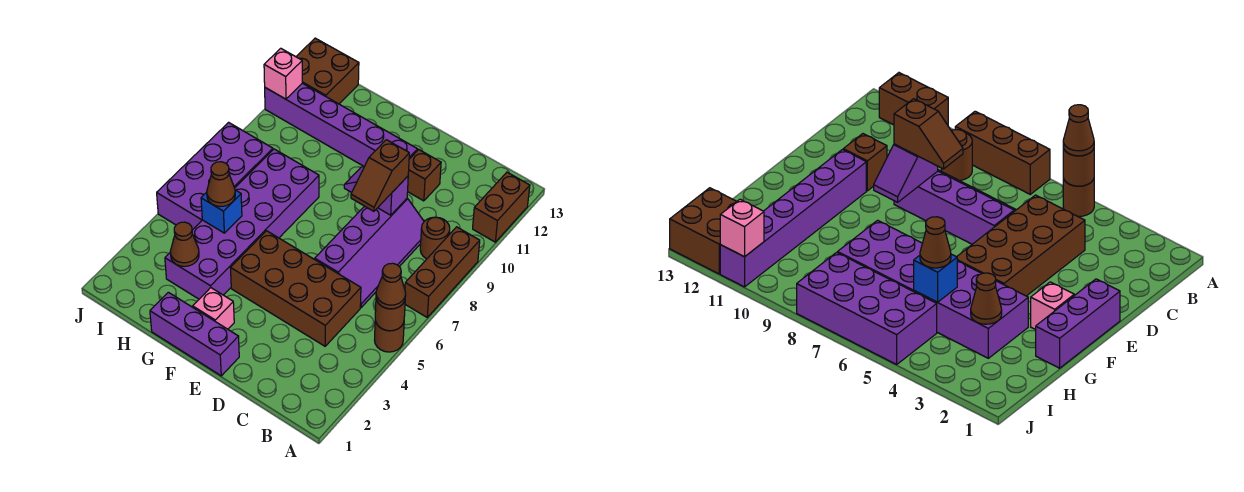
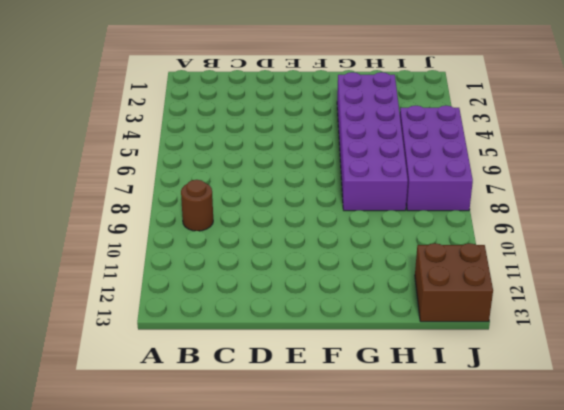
none -> brown 1x1 round brick [375,321,404,352]
none -> brown 1x3 brick [405,227,480,317]
none -> brown 1x2 brick [473,172,530,242]

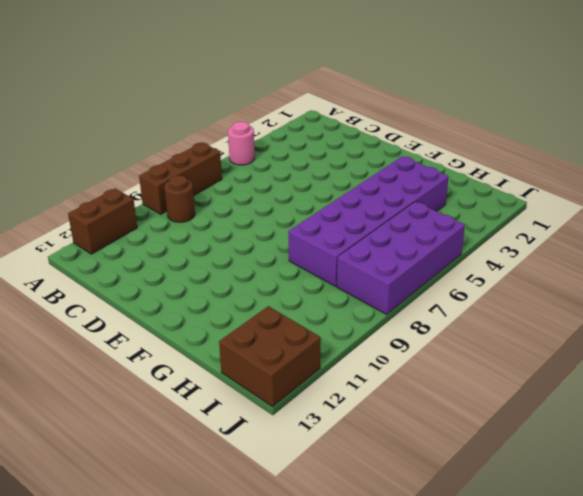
pink 1x1 round brick [228,122,255,165] -> brown 1x1 round brick [375,321,404,352]
none -> brown 2x4 brick [231,231,361,346]
none -> purple 2x4 slope [315,198,424,307]
none -> brown 1x1 brick [408,150,441,201]

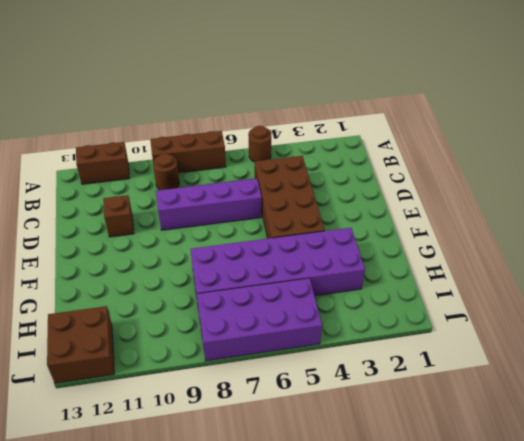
none -> purple 1x3 brick [150,292,239,376]
none -> purple 1x6 brick [265,83,418,166]
none -> pink 1x1 brick [193,288,234,329]

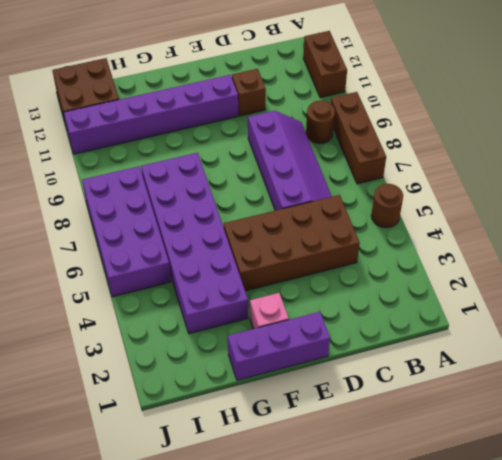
none -> brown 1x1 round brick [375,300,405,331]
none -> purple 1x2 slope [344,167,408,215]
none -> brown 1x1 cone [170,222,199,266]

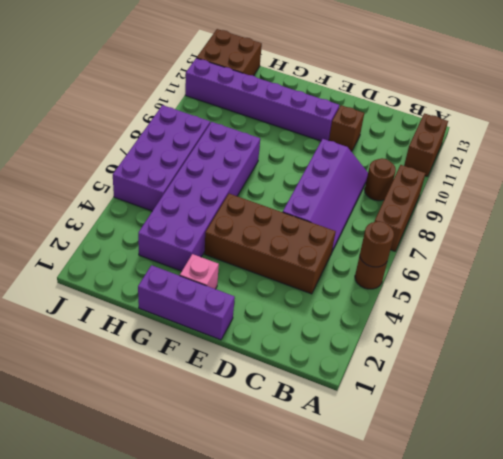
none -> purple 1x2 slope [344,167,408,215]
none -> brown 1x1 cone [170,222,199,266]
none -> blue 1x1 brick [201,190,242,233]

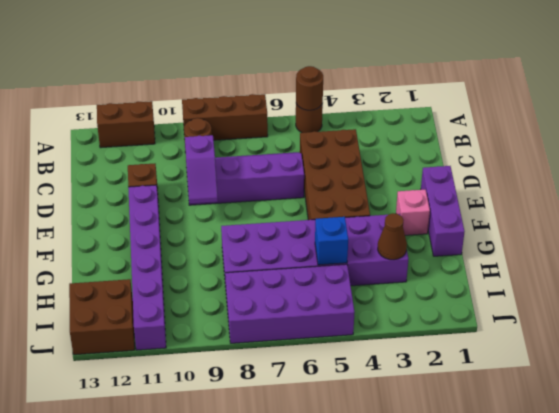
none -> pink 1x1 brick [264,48,302,99]
none -> brown 1x1 cone [376,263,406,309]
none -> brown 1x2 slope [351,140,409,211]

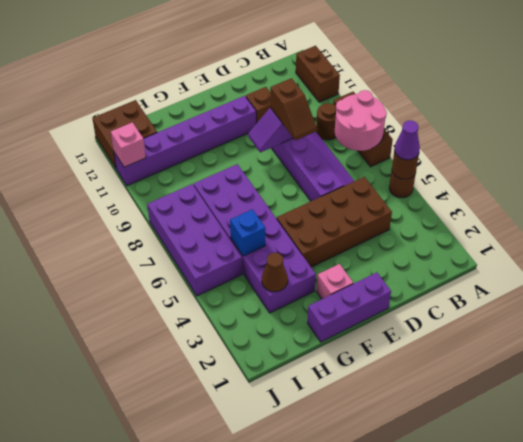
purple 1x1 cone [395,120,420,160] -> brown 1x1 cone [376,263,406,309]
pink 2x2 round brick [335,90,387,151] -> none
none -> brown 1x1 cone [207,162,235,207]

